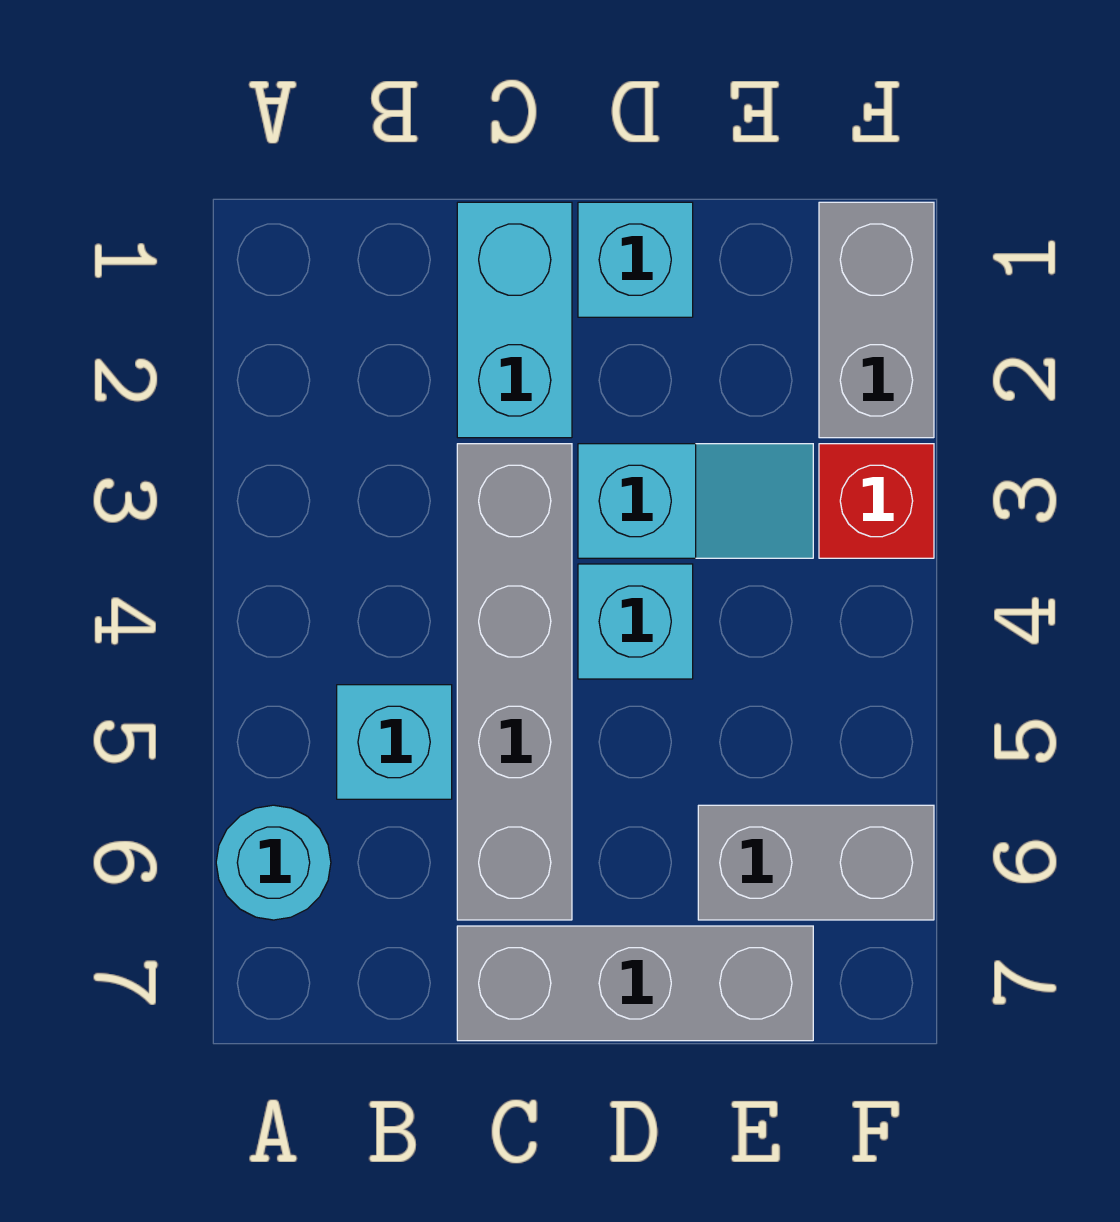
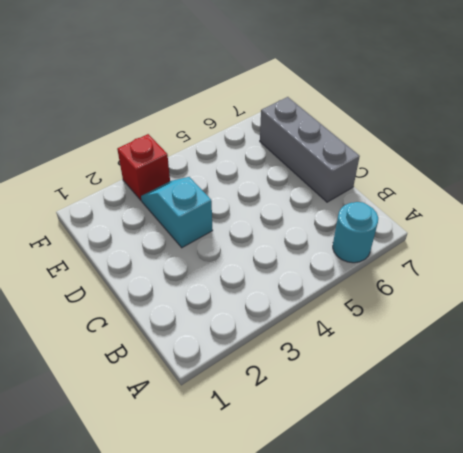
none -> cyan 1x1 brick [337,685,452,799]
none -> cyan 1x2 brick [457,202,572,438]

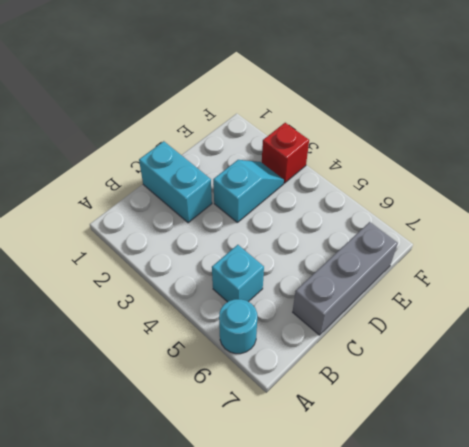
none -> grey 1x4 brick [457,444,572,920]
none -> cyan 1x1 brick [578,202,693,317]

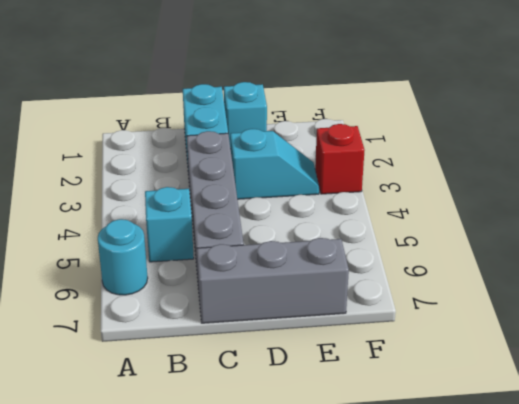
none -> cyan 1x1 brick [578,564,693,679]
none -> grey 1x2 brick [698,805,934,920]

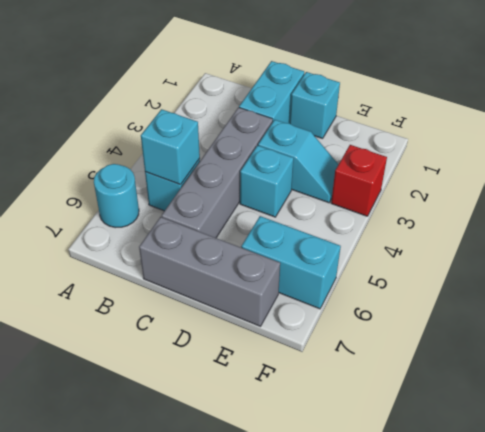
cyan 1x1 brick [141,109,200,184] -> none
cyan 1x2 brick [241,216,341,309] -> grey 1x2 brick [698,805,934,920]
none -> grey 1x2 brick [819,202,934,438]

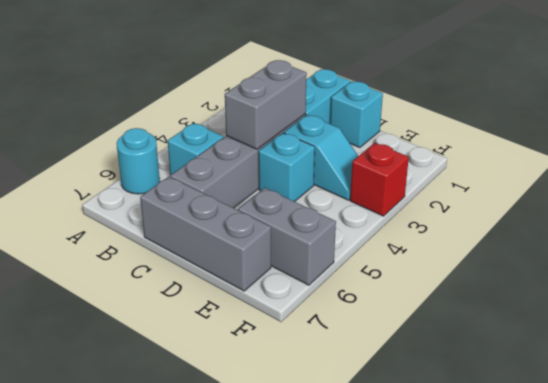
grey 1x2 brick [225,60,307,149] -> grey 1x2 brick moved to [819,202,934,438]

